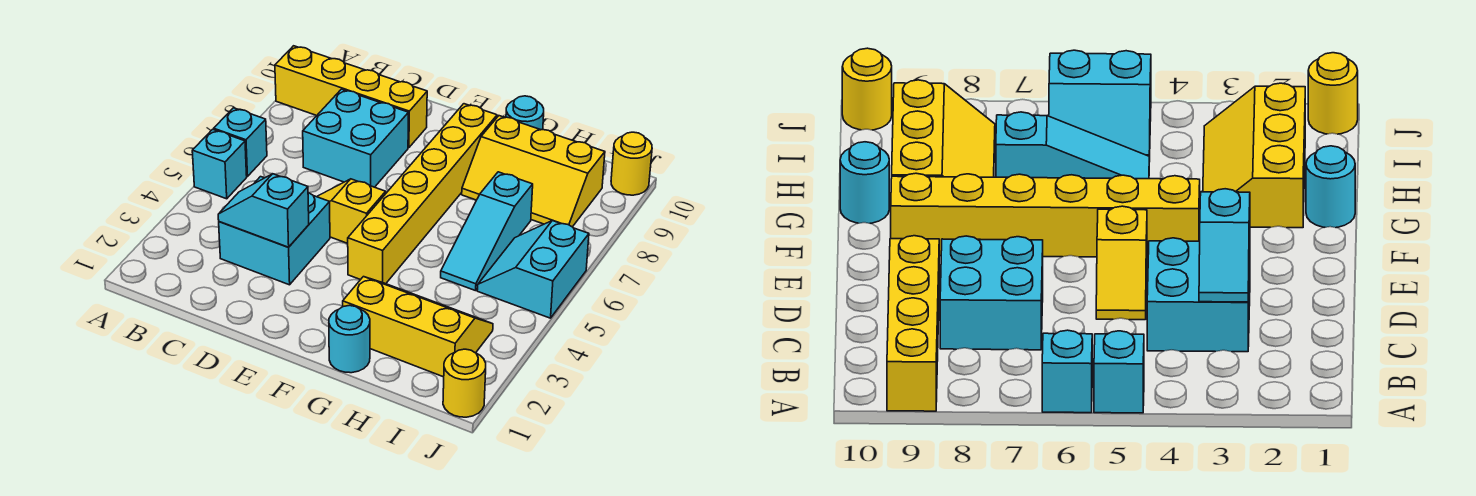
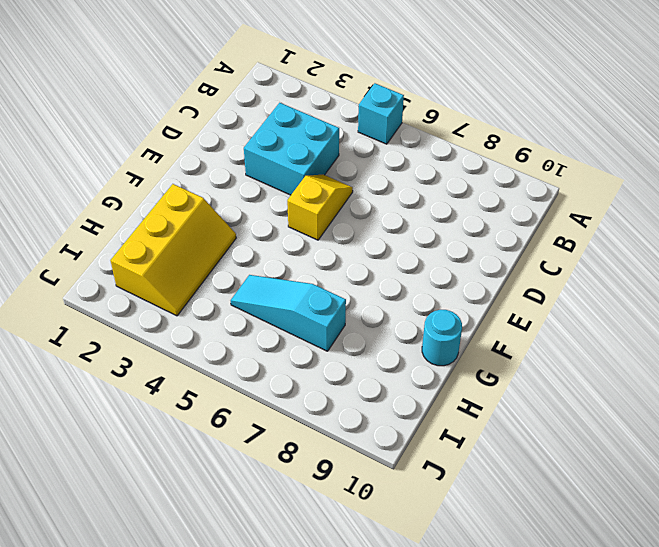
none -> cyan 1x1 brick [214,108,267,176]
none -> yellow 1x4 brick [275,46,427,148]
none -> cyan 2x2 brick [303,89,409,187]

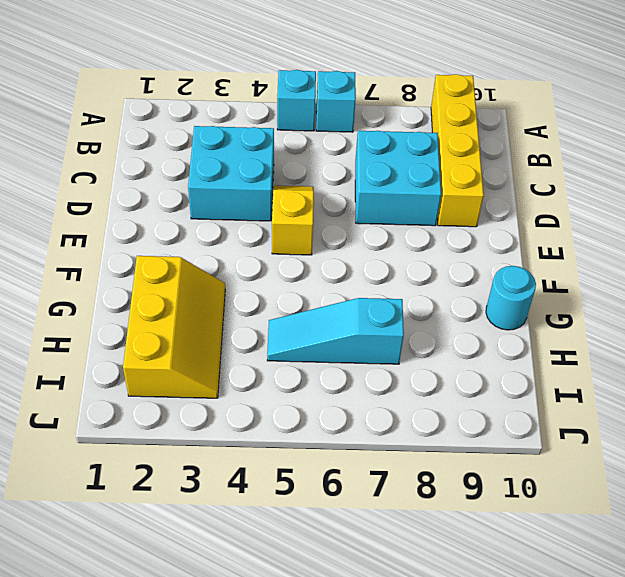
none -> yellow 1x6 brick [348,104,497,284]
none -> cyan 1x1 round brick [329,305,370,373]
none -> yellow 2x3 slope [462,116,605,227]

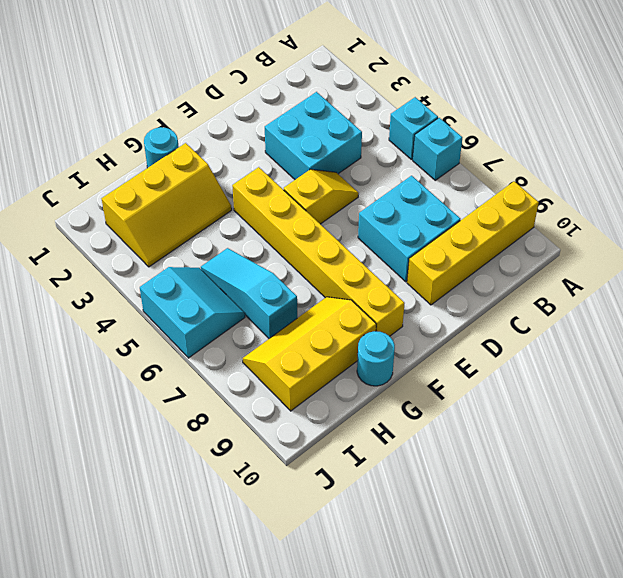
none -> yellow 1x1 round brick [443,349,486,417]
none -> yellow 1x1 round brick [611,132,652,195]
none -> cyan 1x2 slope [218,174,309,247]

